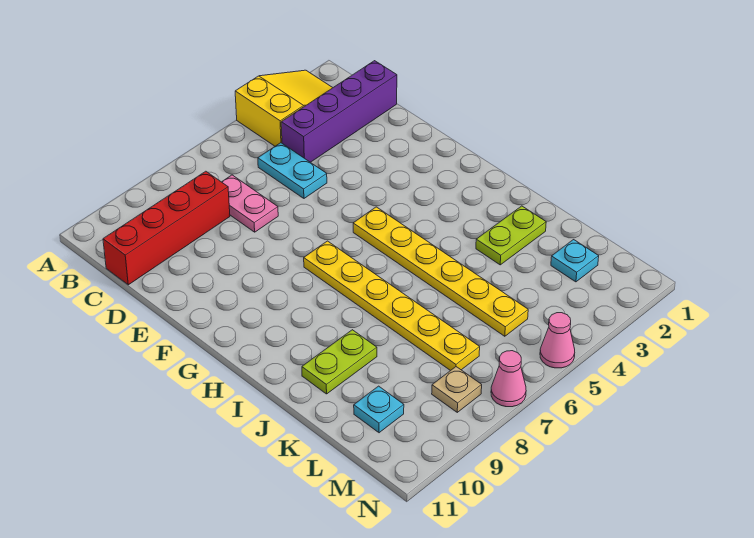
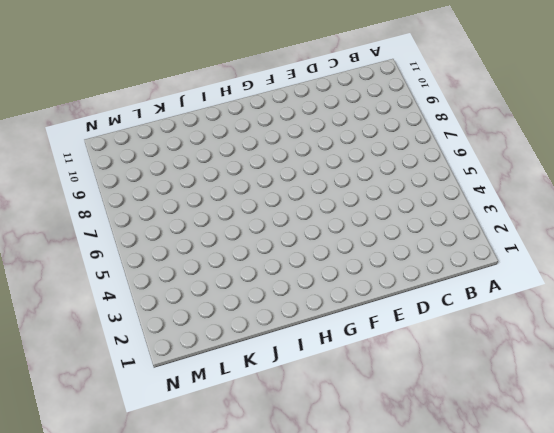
none -> yellow 2x3 slope [235,70,333,146]
none -> purple 1x4 brick [281,61,397,162]
none -> cyan 1x2 plate [258,143,327,198]

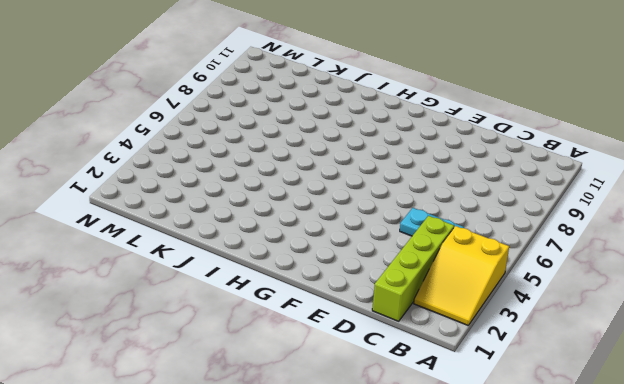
lime 1x4 brick [372,216,454,321] -> purple 1x4 brick [281,61,397,162]
none -> pink 1x2 plate [222,175,278,232]
none -> red 1x4 brick [103,171,230,285]
none -> yellow 1x6 plate [353,207,528,336]

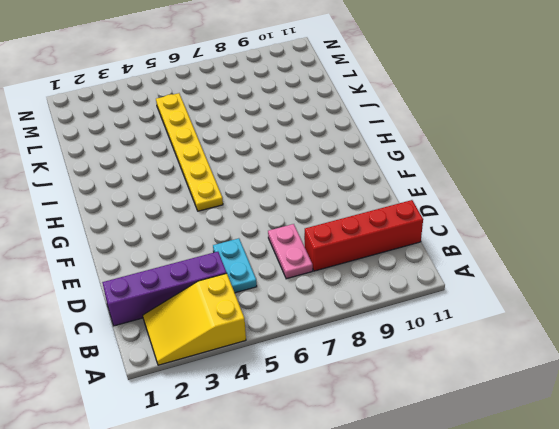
none -> yellow 1x6 plate [304,241,480,371]
none -> lime 1x2 plate [476,206,546,265]
none -> lime 1x2 plate [302,330,377,394]

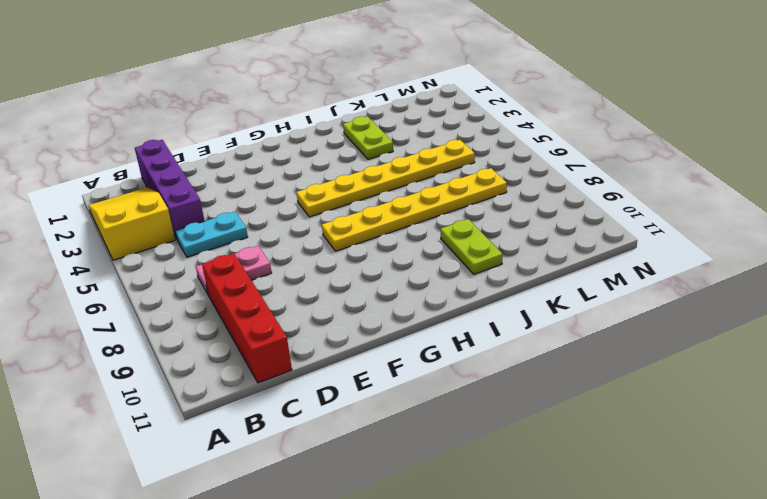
none -> cyan 1x1 plate [551,240,599,282]
none -> cyan 1x1 plate [354,386,404,433]
none -> tan 1x1 plate [432,367,482,412]

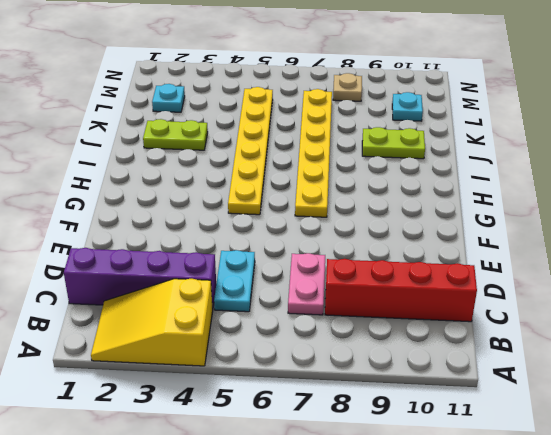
none -> pink 1x1 cone [540,313,575,368]
none -> pink 1x1 cone [491,351,526,407]

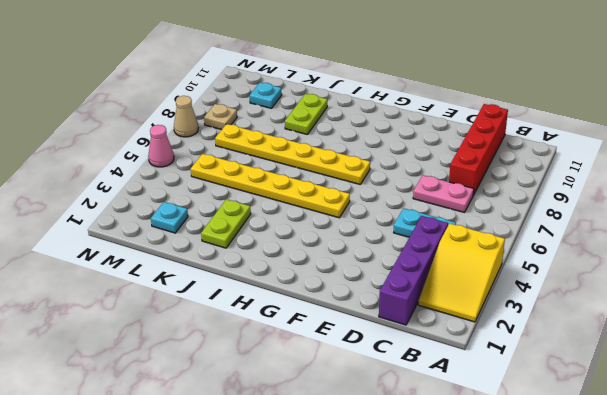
tan 1x1 cone [174,96,198,137] -> pink 1x1 cone [491,351,526,407]

